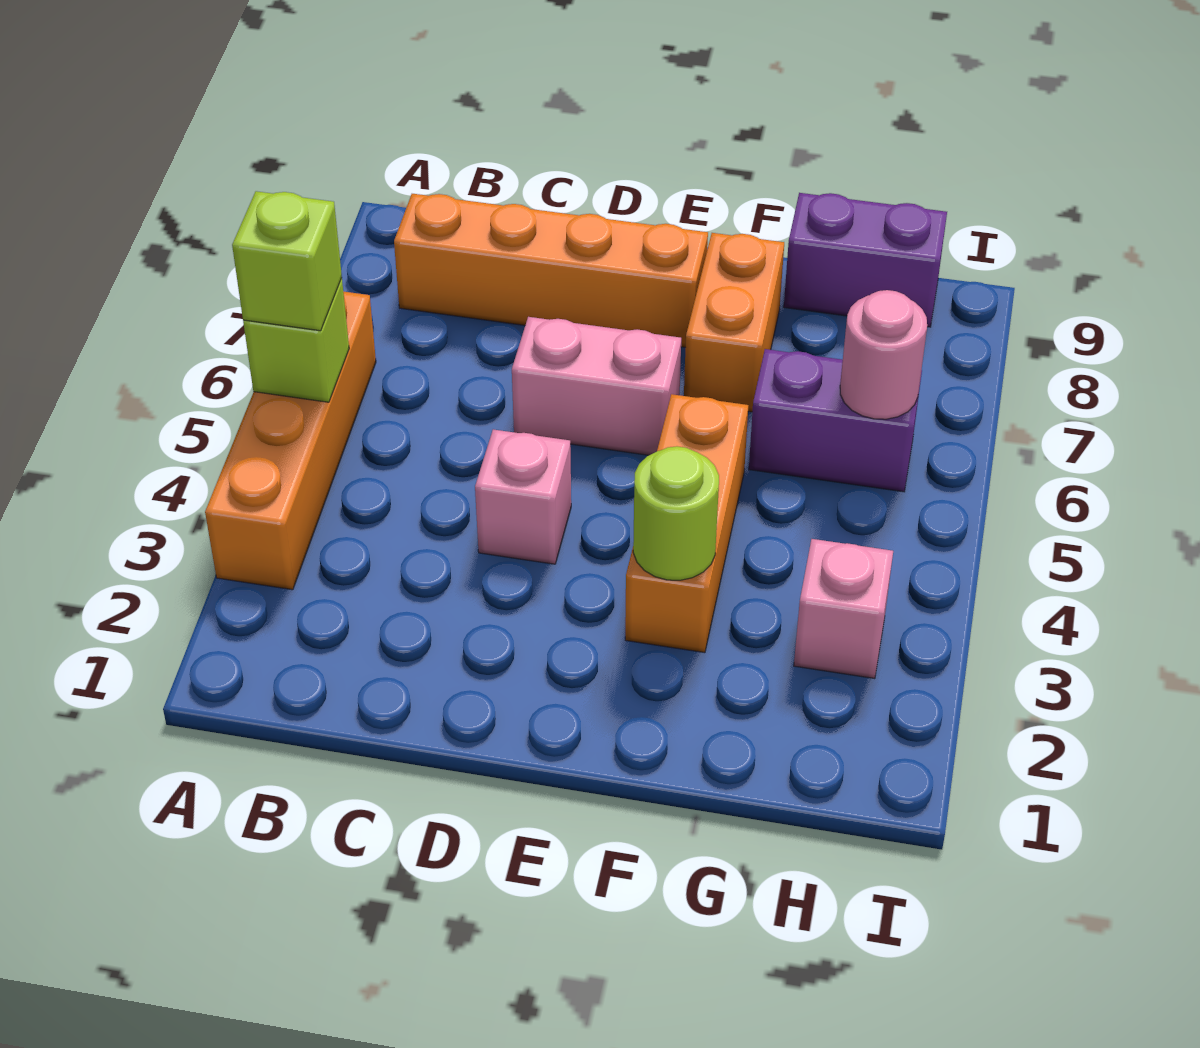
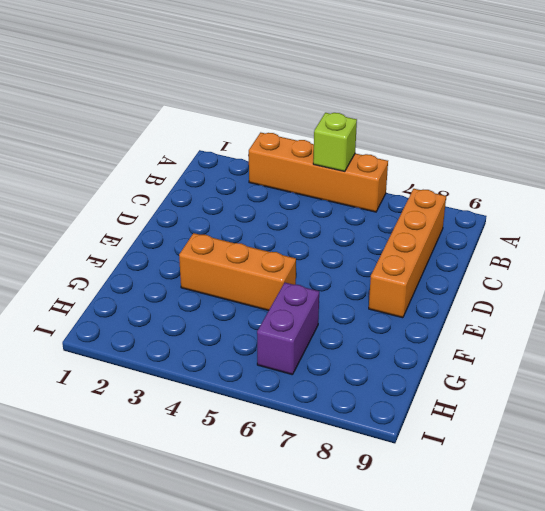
none -> pink 1x1 brick [475,429,571,564]
none -> pink 1x2 brick [512,317,681,455]
none -> orange 1x2 brick [684,233,784,412]

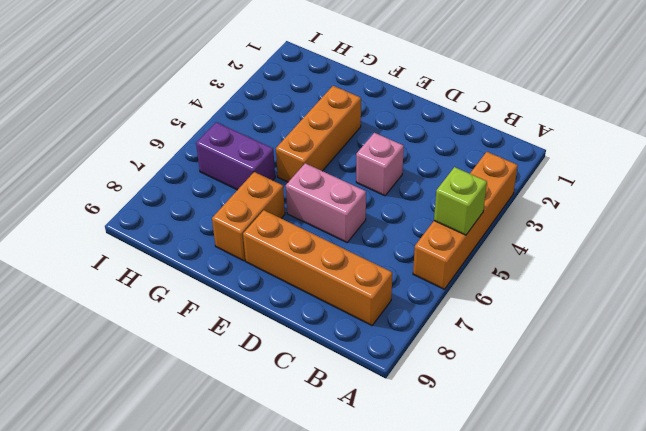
none -> purple 1x2 brick [784,193,947,327]
none -> pink 1x1 brick [794,539,893,679]
none -> lime 1x1 round brick [633,446,719,580]

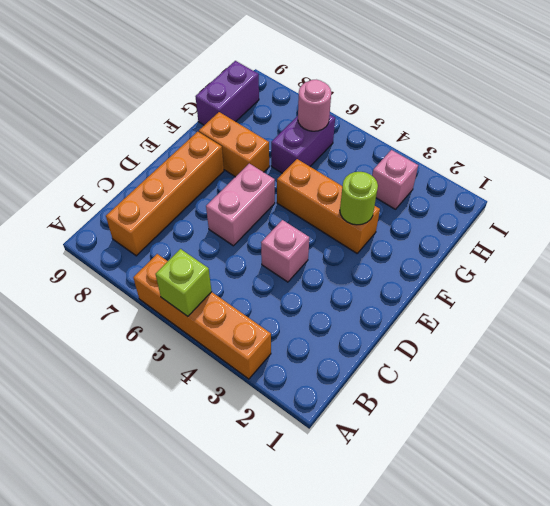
none -> lime 1x1 brick [232,191,342,331]

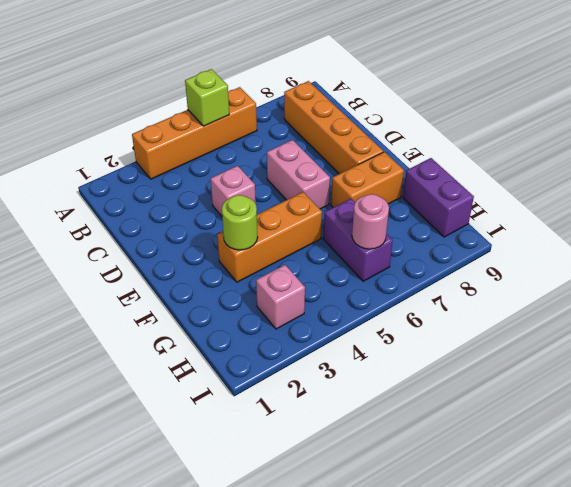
none -> lime 1x1 brick [232,191,342,331]

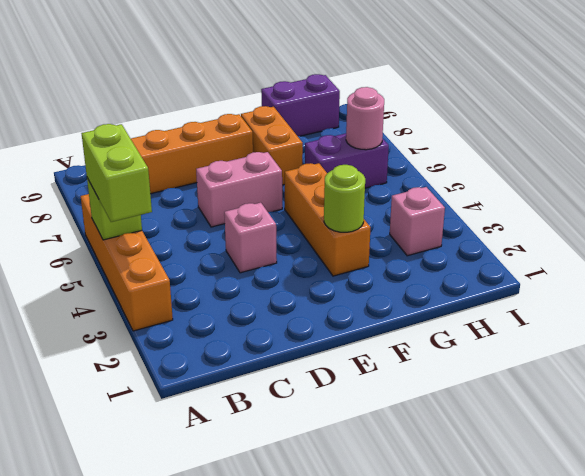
lime 1x2 brick [82,124,152,222] -> lime 1x1 brick [232,191,342,331]

